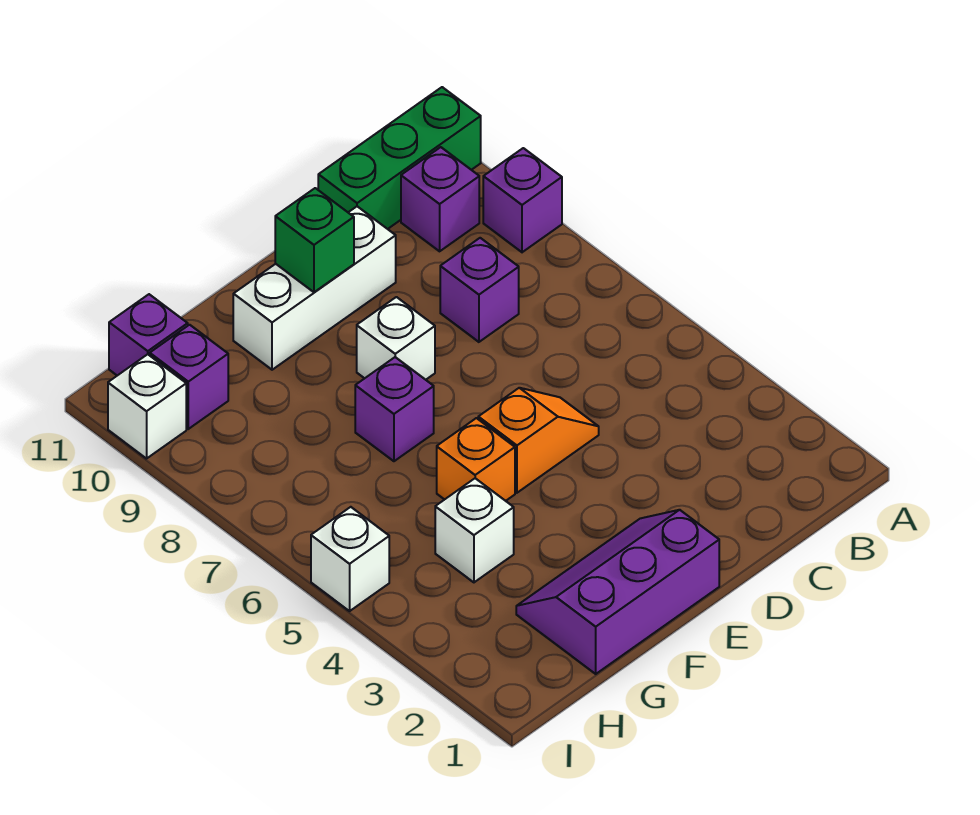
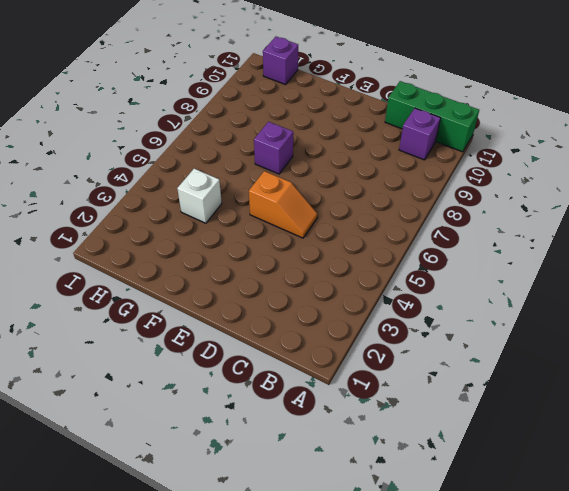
none -> purple 1x1 brick [483,148,562,252]
none -> purple 1x1 brick [440,238,519,342]
none -> white 1x3 brick [233,206,396,370]

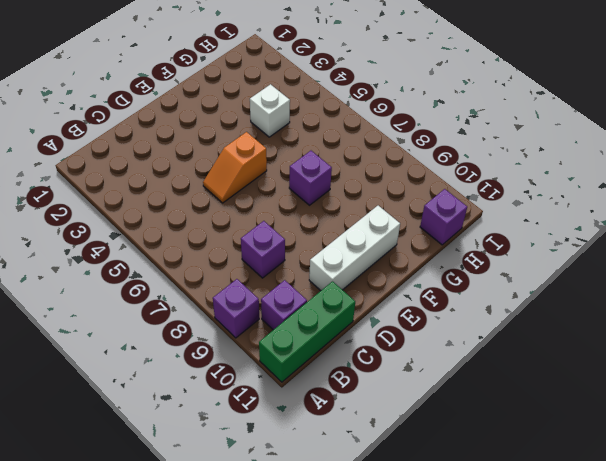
none -> purple 2x3 slope [516,510,719,674]
none -> white 1x1 brick [357,297,435,380]
none -> orange 1x1 brick [437,418,515,501]

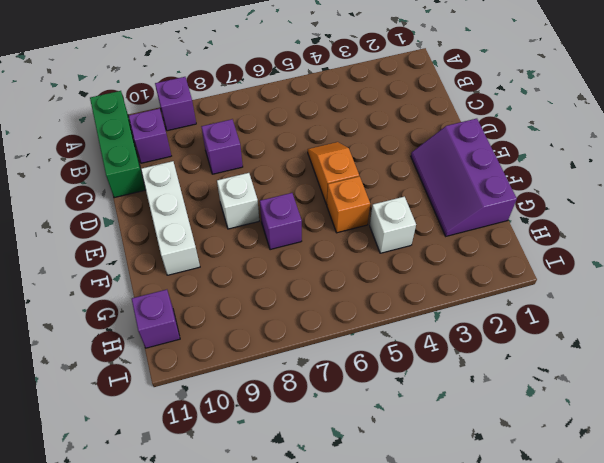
none -> purple 1x1 brick [150,325,228,429]
none -> white 1x1 brick [311,507,389,611]
none -> white 1x1 brick [108,354,186,459]

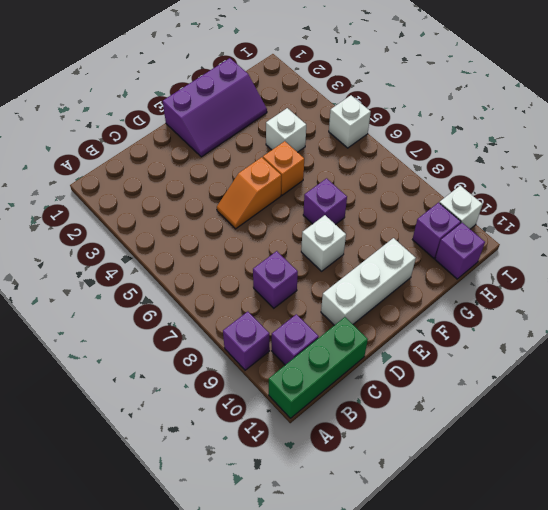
none -> green 1x1 brick [275,188,354,292]

